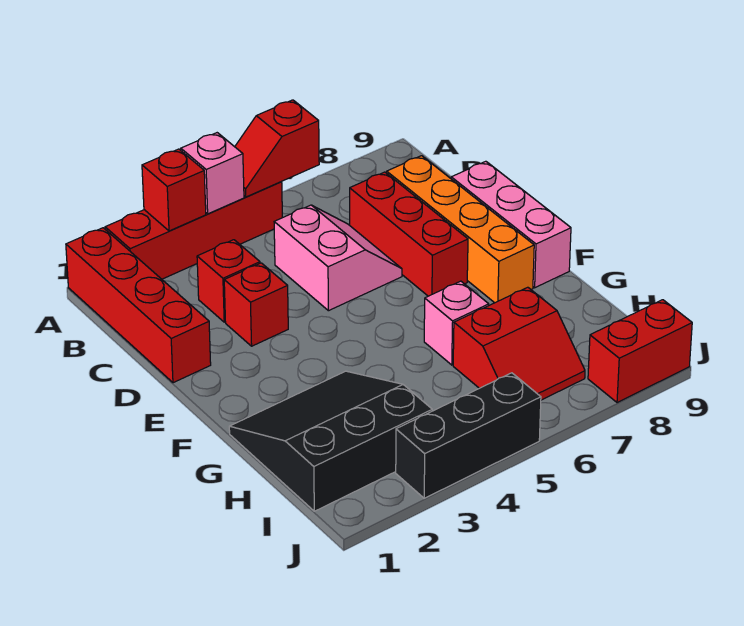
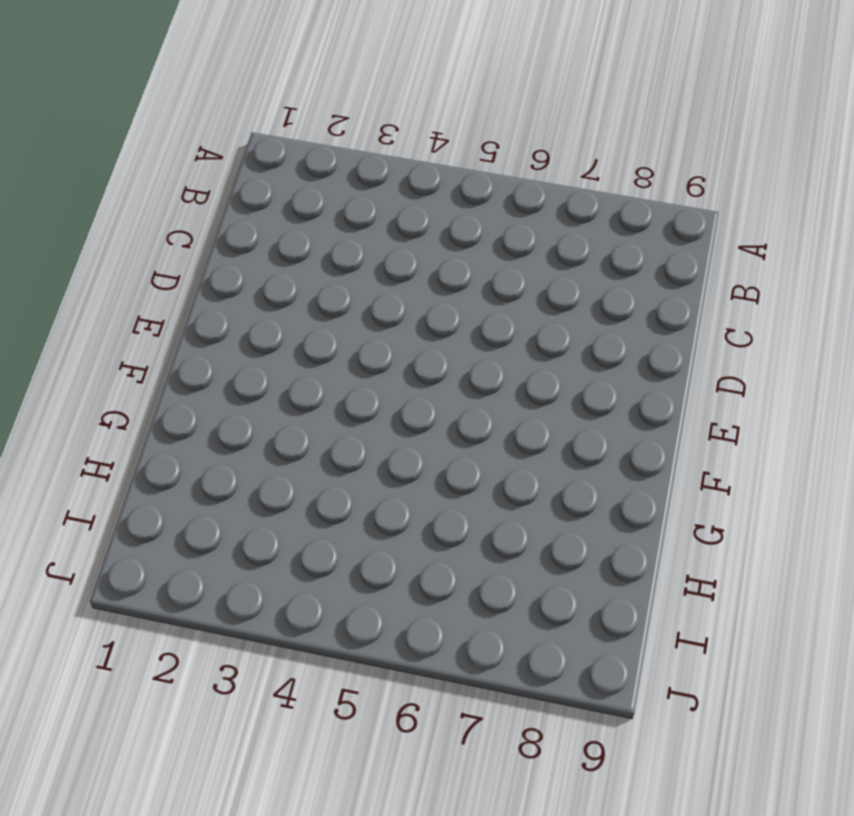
none -> red 1x4 brick [66,228,211,383]
none -> red 1x4 brick [105,182,282,279]
none -> red 1x1 brick [197,240,260,322]

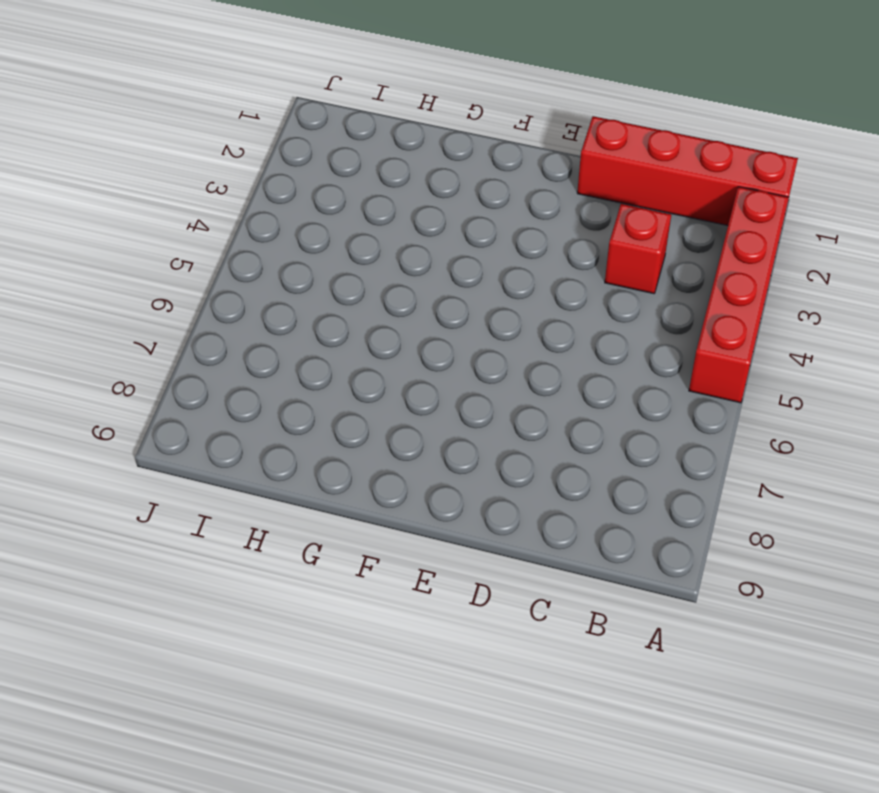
none -> pink 2x2 slope [274,205,402,311]
none -> red 1x3 brick [350,172,468,296]
none -> orange 1x4 brick [387,156,534,303]

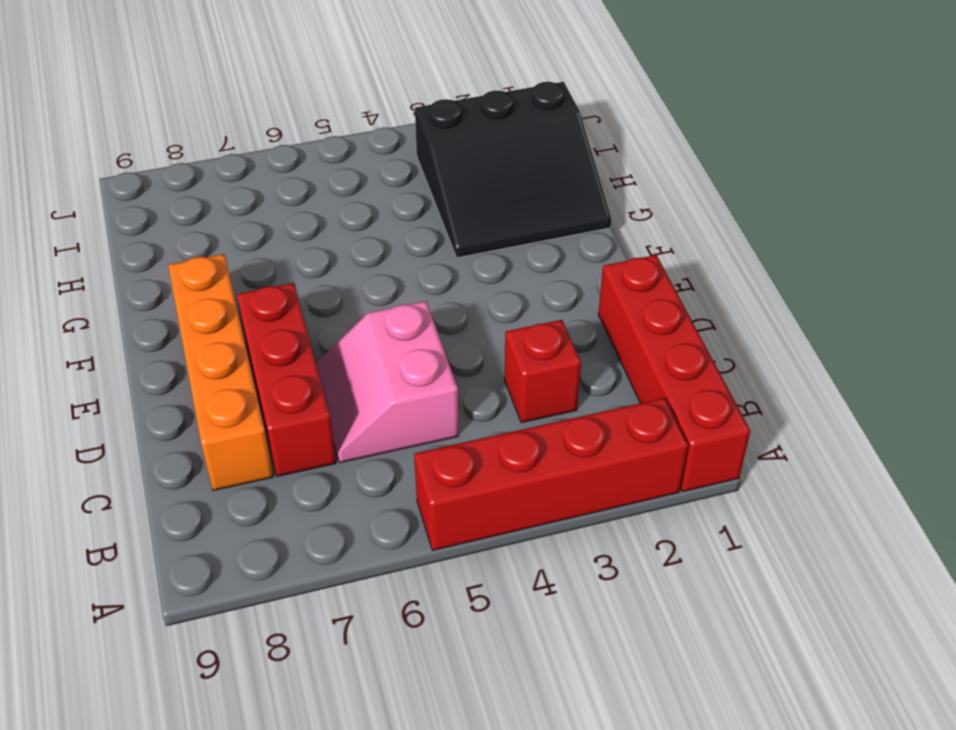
none -> red 1x1 brick [224,263,288,346]
none -> pink 1x3 brick [451,161,571,288]
none -> pink 1x1 brick [424,281,489,365]

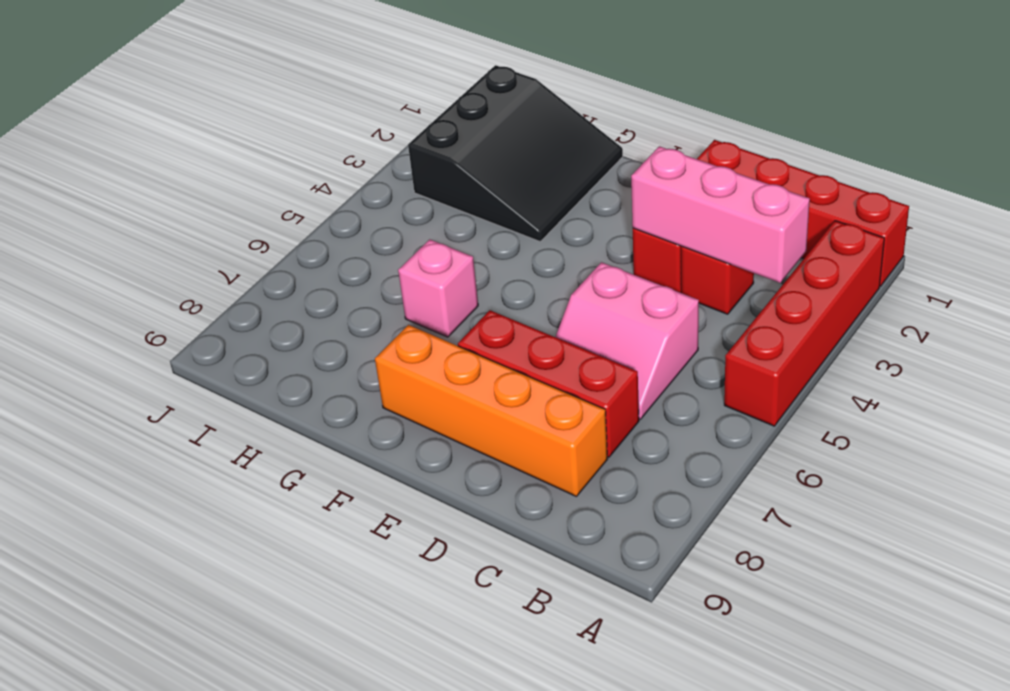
pink 1x3 brick [631,146,810,283] -> pink 1x3 brick moved to [451,161,571,288]
none -> red 2x2 slope [453,287,585,400]
none -> black 1x3 brick [396,373,541,498]
none -> red 1x2 brick [588,300,692,403]

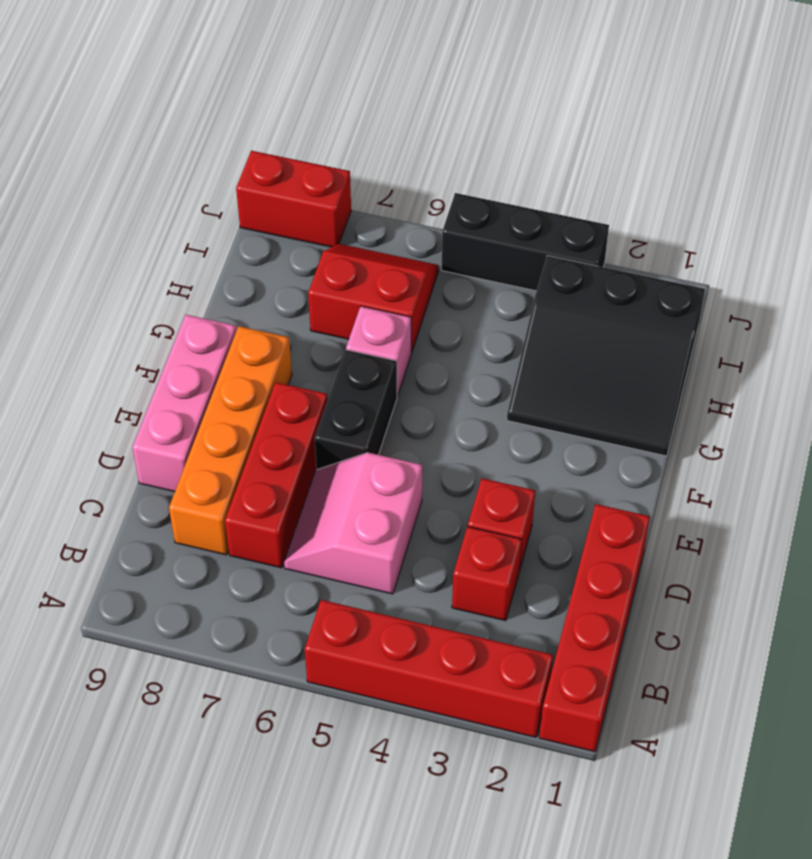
black 1x2 brick [315,350,397,469] -> none
none -> red 1x1 brick [142,149,206,231]
none -> pink 1x1 brick [181,133,244,214]
none -> red 1x2 slope [235,100,319,197]

